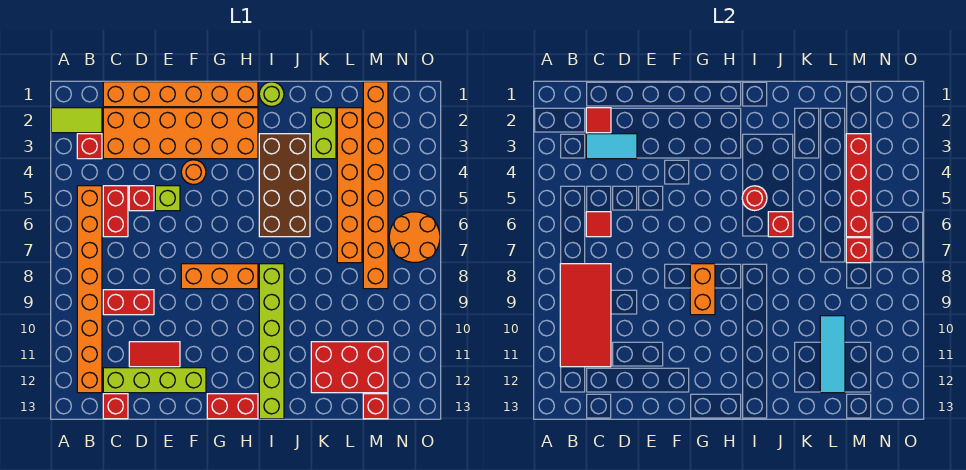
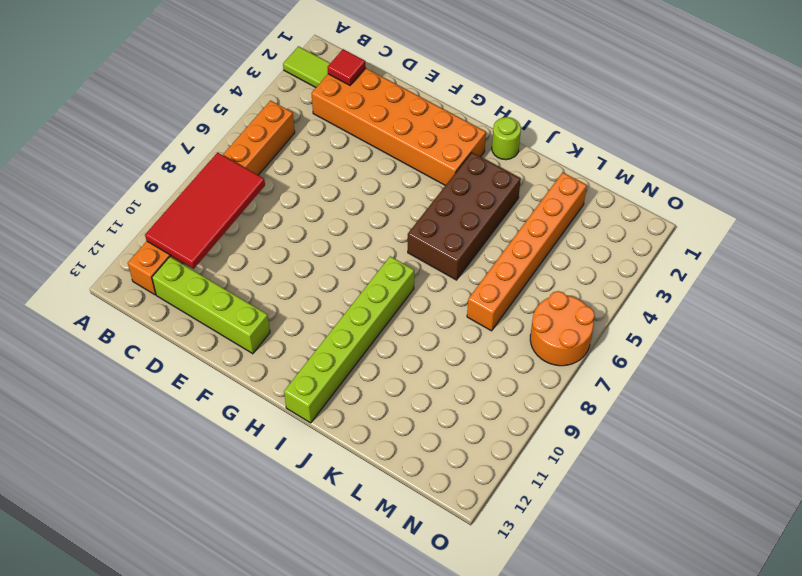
none -> red 1x1 brick [77,134,102,159]
none -> orange 1x6 brick [103,82,258,107]
none -> red 1x2 brick [103,186,128,237]
none -> red 1x2 brick [103,290,154,315]

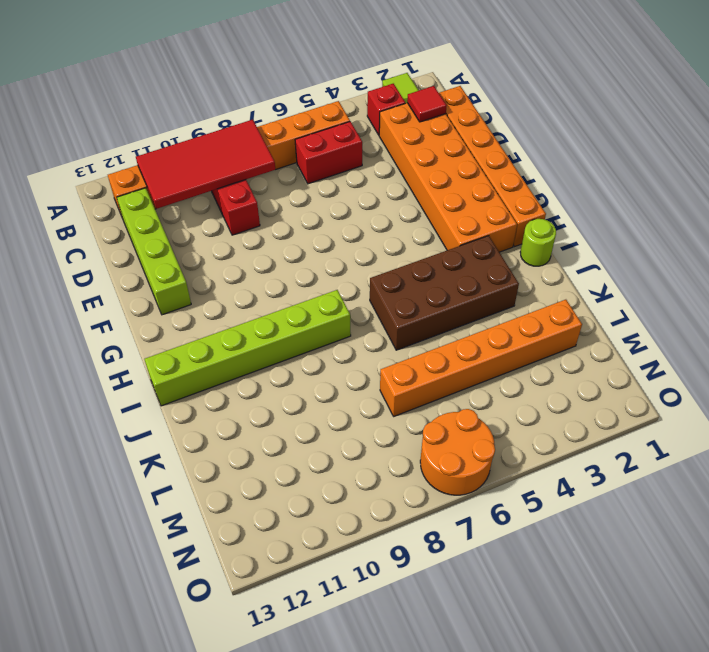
none -> red 1x1 brick [103,394,128,419]
none -> red 1x1 brick [129,186,154,211]
none -> red 1x2 tile [129,342,180,367]
none -> lime 1x1 brick [155,186,180,211]

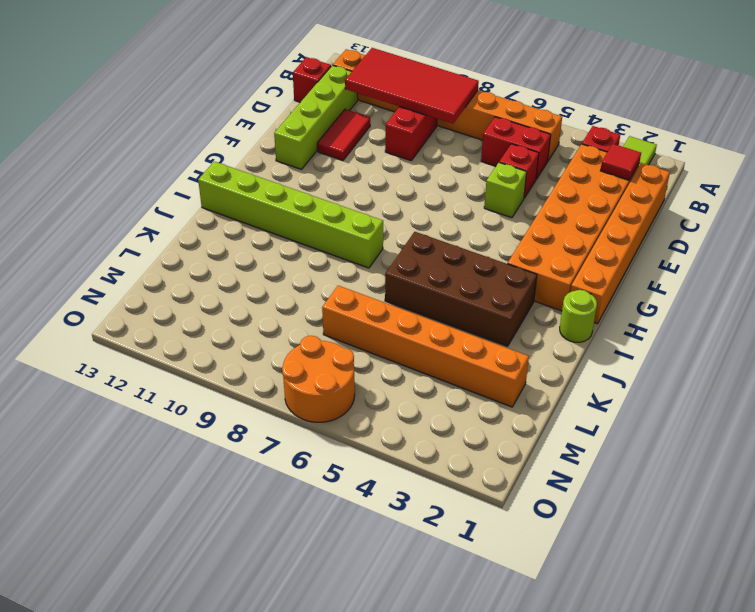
none -> orange 1x1 round brick [181,160,206,185]
none -> orange 1x3 brick [181,264,258,289]
none -> red 1x2 brick [207,394,258,419]
none -> lime 1x2 brick [311,108,336,159]

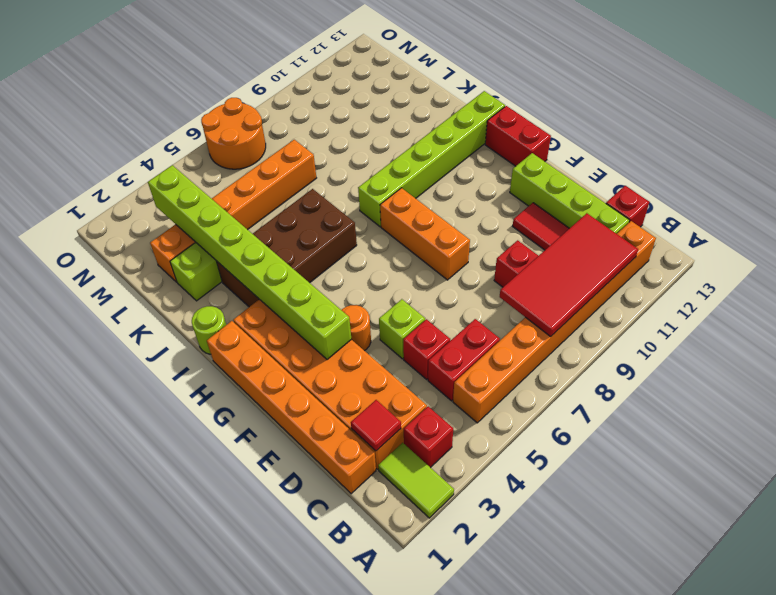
lime 1x8 brick [148,165,351,360] -> red 1x4 brick [846,134,871,237]
none -> red 2x3 brick [311,342,388,393]
none -> orange 1x8 brick [363,82,388,289]
none -> red 1x1 brick [363,394,388,419]
none -> cyan 1x2 tile [586,134,637,159]

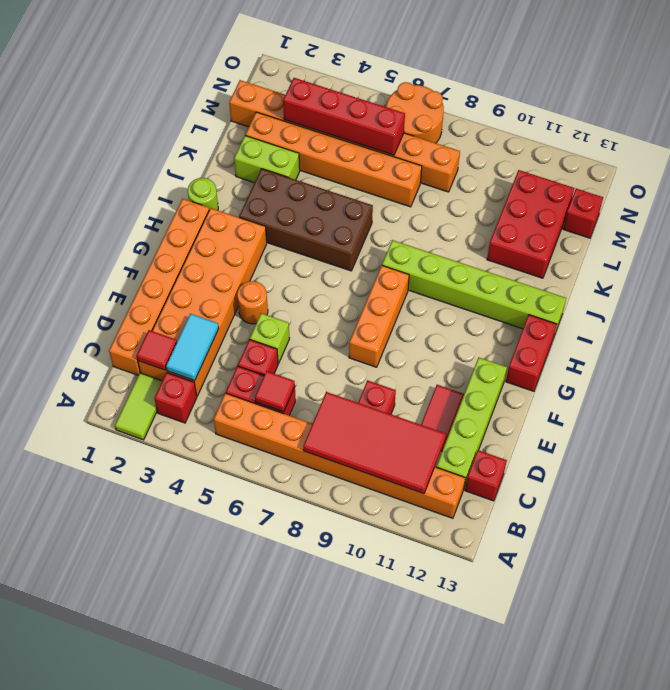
none -> orange 1x2 brick [690,264,715,315]
none -> red 1x1 round brick [742,186,767,211]
none -> red 1x1 brick [768,212,793,237]
none -> cyan 1x3 tile [820,316,845,393]

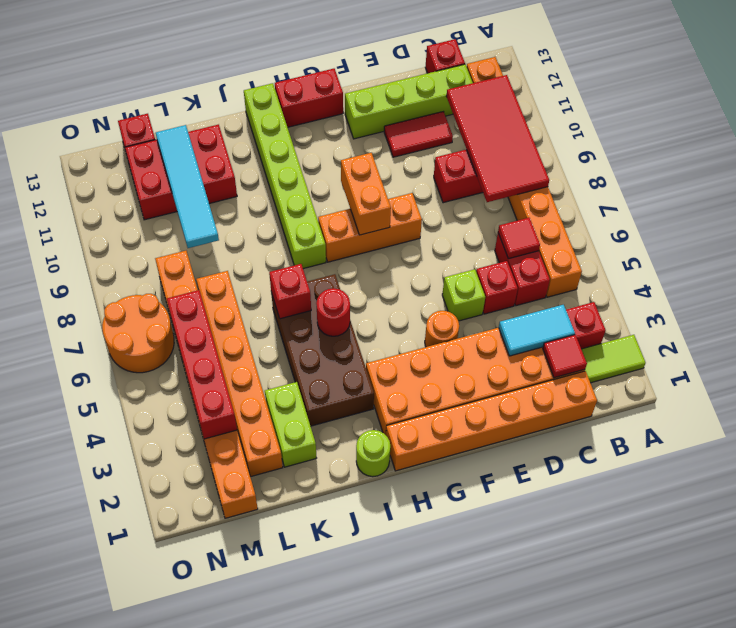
cyan 1x4 tile [156,125,219,248] -> cyan 1x3 tile [820,316,845,393]
none -> red 1x1 brick [846,238,871,263]

